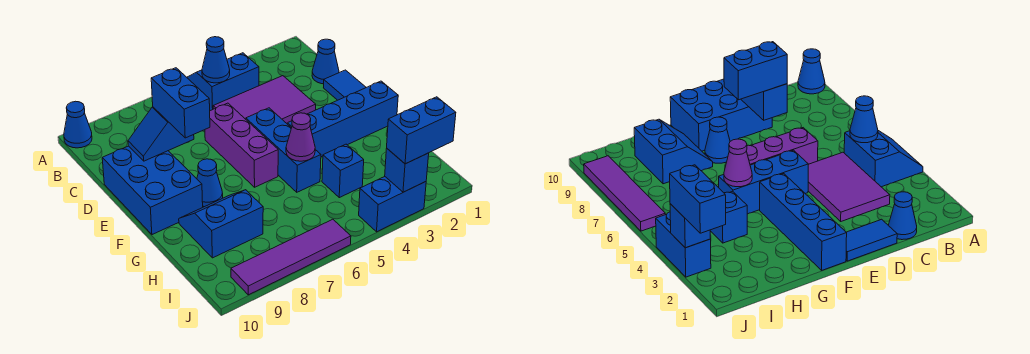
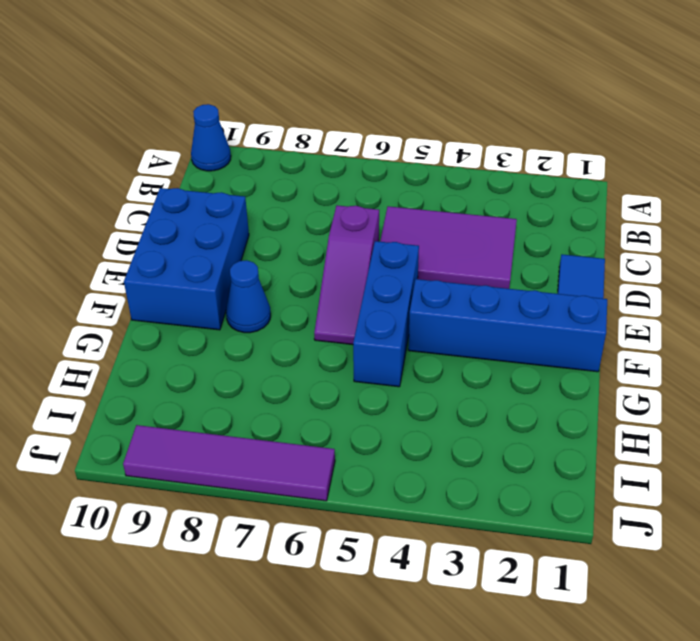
purple 1x3 slope [314,205,379,345] -> purple 1x3 brick [205,103,278,187]
none -> blue 2x2 slope [187,53,259,111]
none -> blue 1x1 cone [312,39,339,84]
none -> blue 2x2 slope [179,190,263,258]

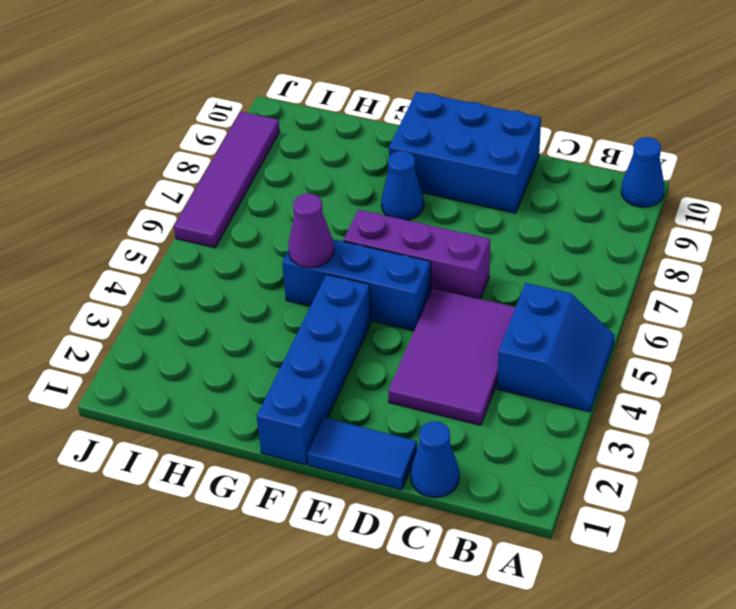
none -> blue 2x2 slope [179,190,263,258]
none -> blue 1x1 brick [322,144,364,198]
none -> blue 1x2 brick [359,177,426,232]

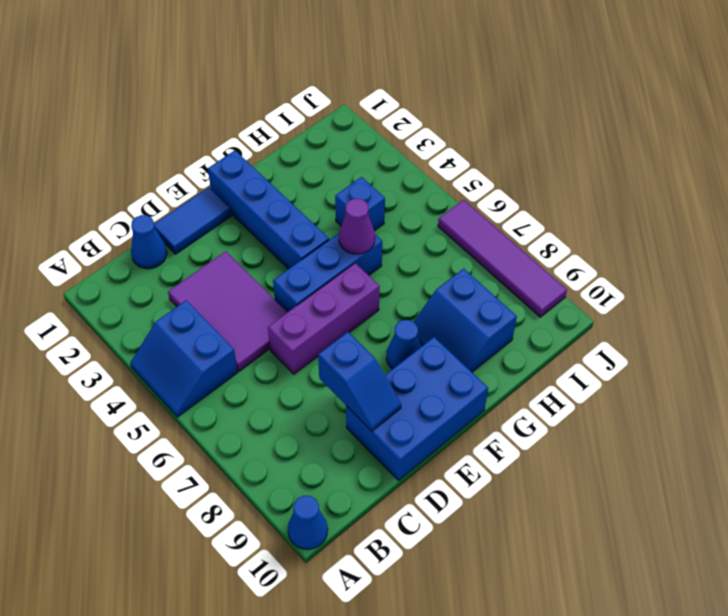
none -> blue 1x2 brick [359,177,426,232]
none -> blue 1x1 cone [202,37,230,83]
none -> blue 1x1 brick [385,148,429,192]

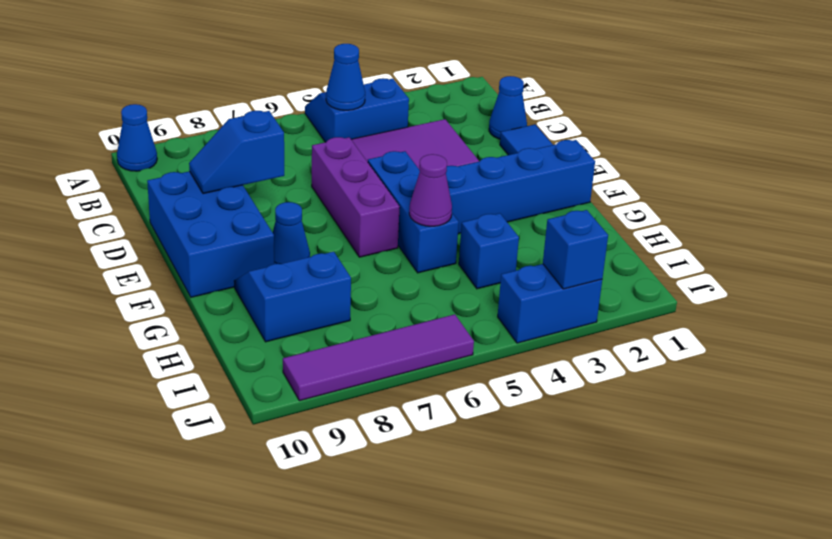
none -> blue 1x2 brick [151,68,210,138]
none -> blue 1x2 brick [387,97,456,164]

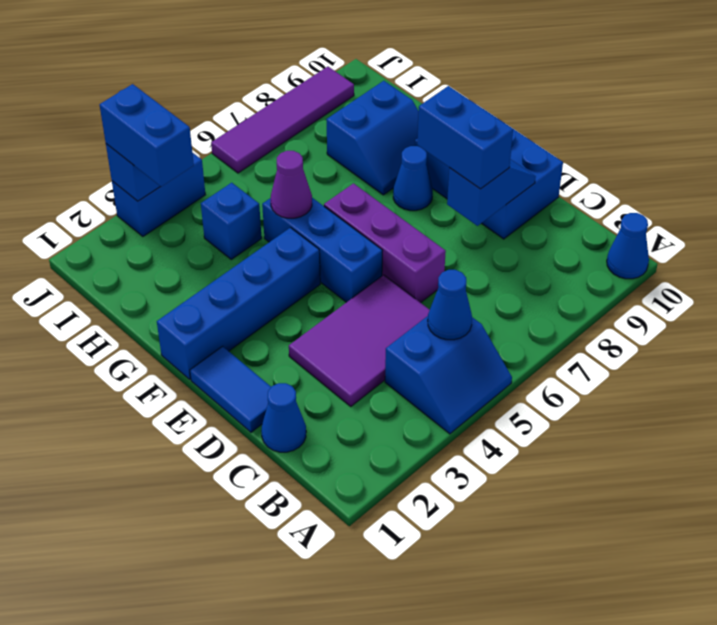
blue 1x2 brick [100,84,194,187] -> blue 1x2 brick turned to [387,97,456,164]

